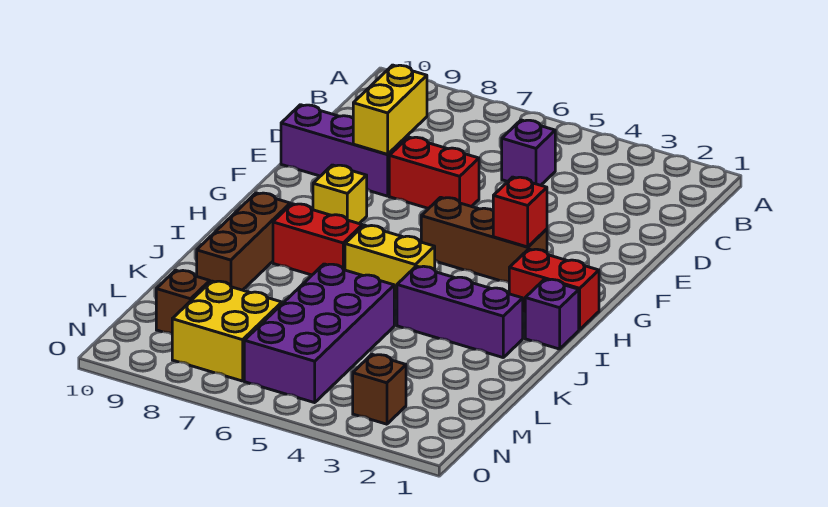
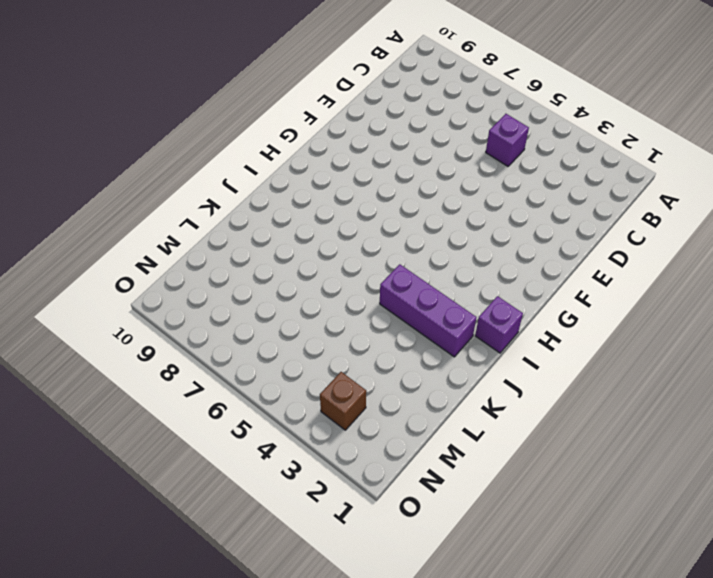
none -> red 1x2 brick [389,137,479,209]
none -> purple 1x3 brick [281,105,407,196]
none -> brown 1x3 brick [421,197,547,282]

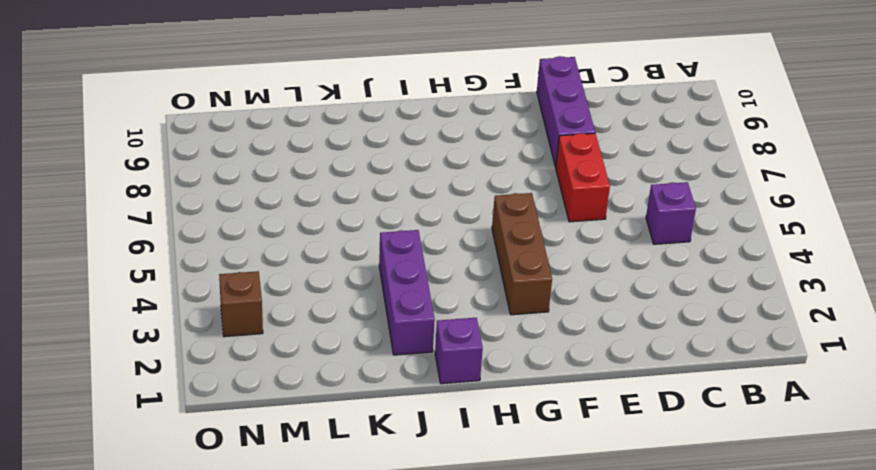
none -> yellow 1x1 brick [313,165,367,223]
none -> red 1x2 brick [509,249,599,330]
none -> yellow 1x2 brick [345,225,435,300]

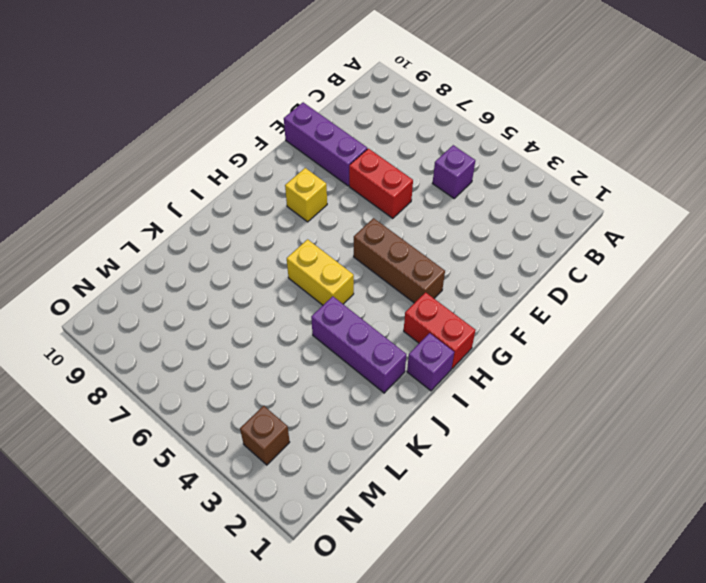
none -> red 1x2 brick [273,204,362,275]
none -> brown 1x3 brick [197,193,290,290]
none -> purple 2x4 brick [244,264,394,403]

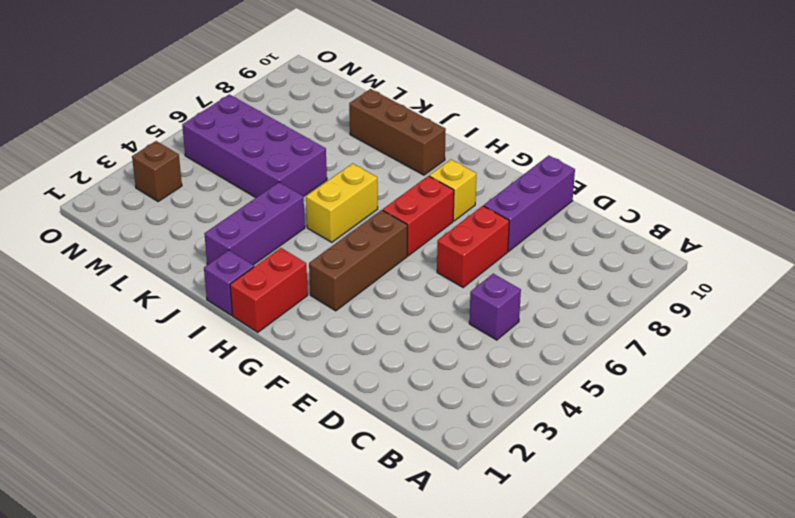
red 1x2 brick [383,176,454,256] -> red 1x2 brick moved to [273,204,362,275]
none -> yellow 2x2 brick [172,281,282,381]
none -> brown 1x1 brick [156,270,210,334]
none -> yellow 1x2 brick [353,65,427,154]

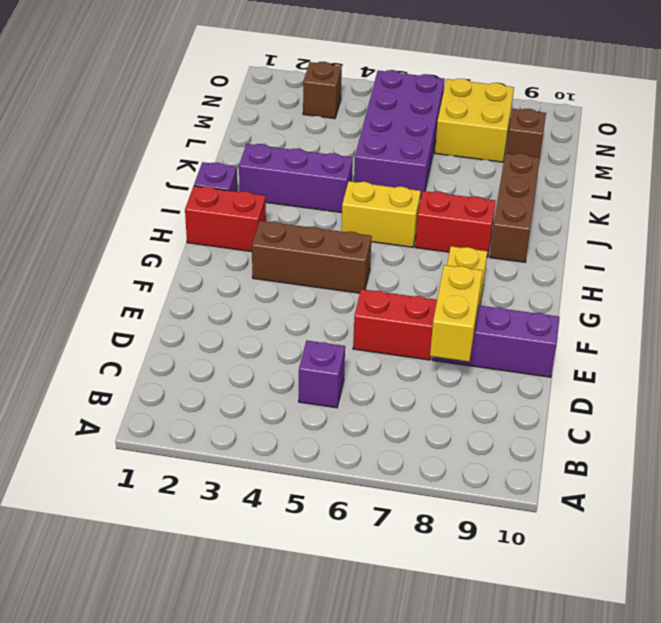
none -> red 1x1 brick [493,177,547,247]

